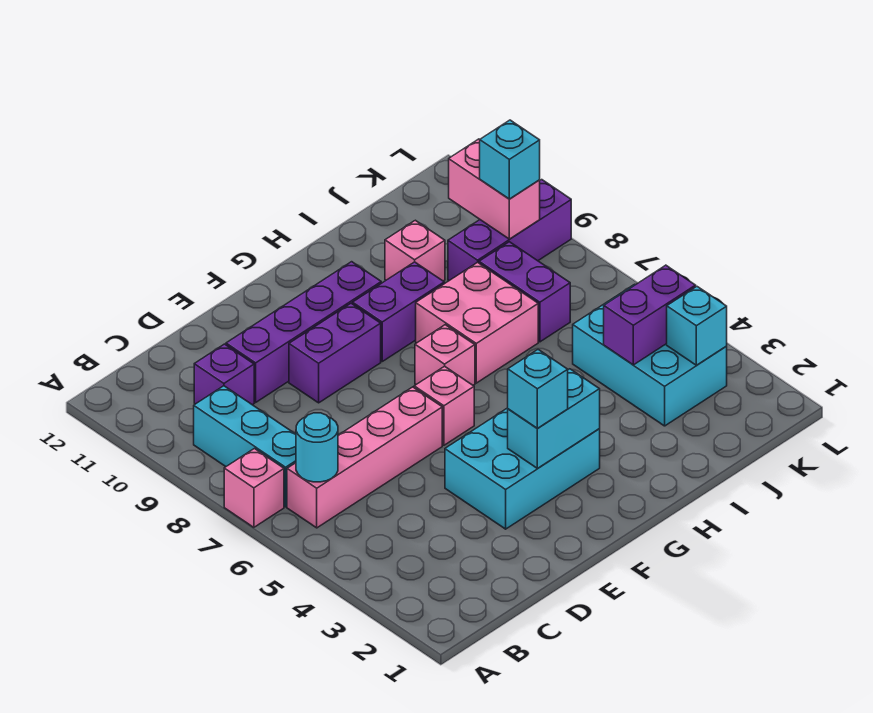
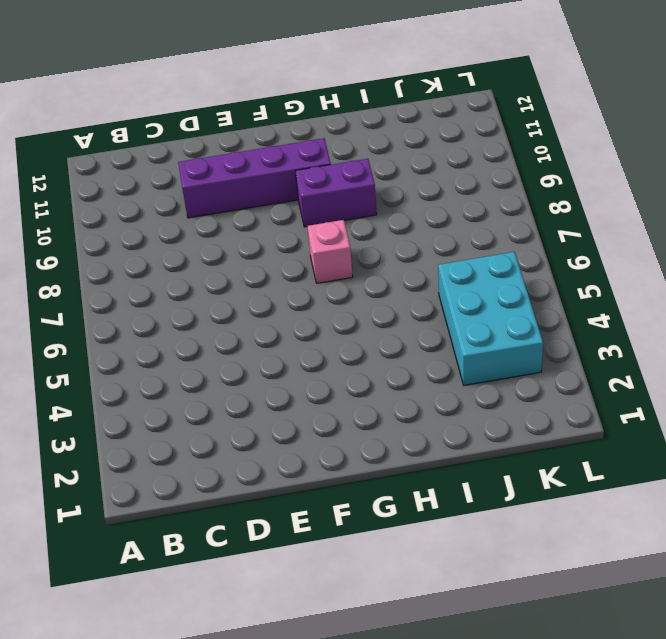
none -> pink 1x1 brick [224,449,284,527]
none -> pink 1x4 brick [287,387,442,528]
none -> cyan 1x3 brick [194,386,296,507]

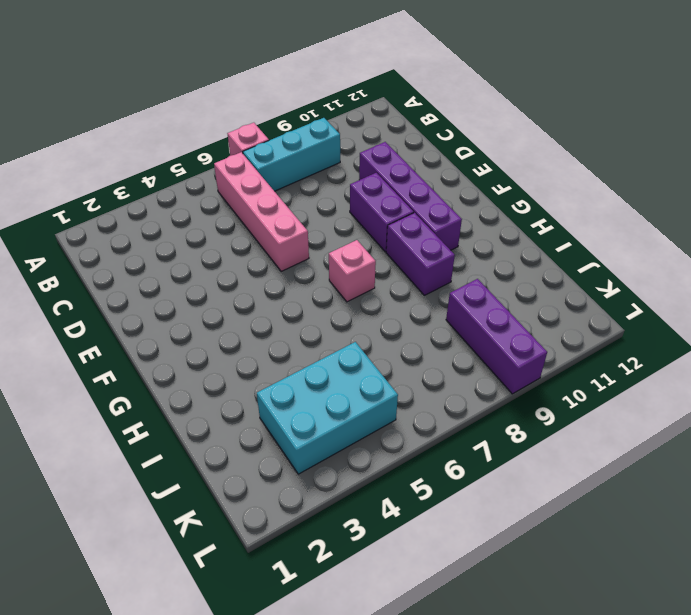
none -> purple 1x1 brick [194,344,254,405]
none -> cyan 2x3 brick [445,408,600,529]
none -> pink 1x1 brick [414,366,474,445]

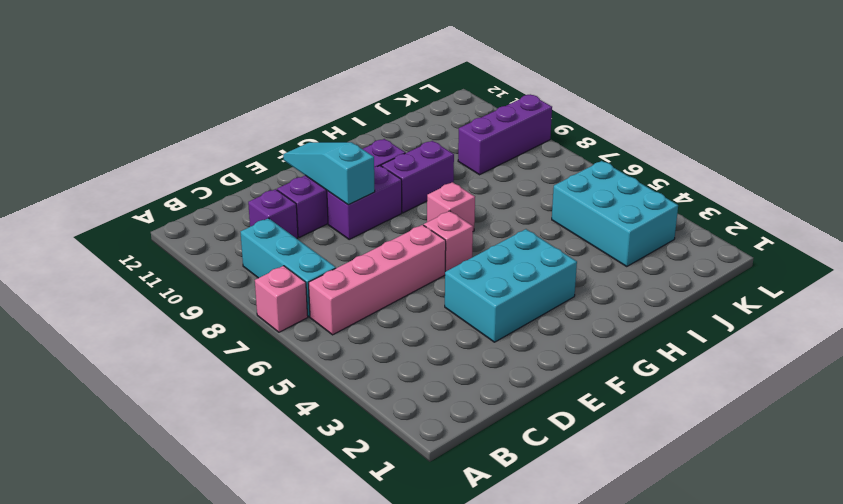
cyan 1x3 slope [283,142,375,205] -> none
none -> pink 2x2 brick [416,262,538,383]
none -> pink 1x1 brick [385,220,445,281]
none -> purple 1x2 brick [479,242,570,342]

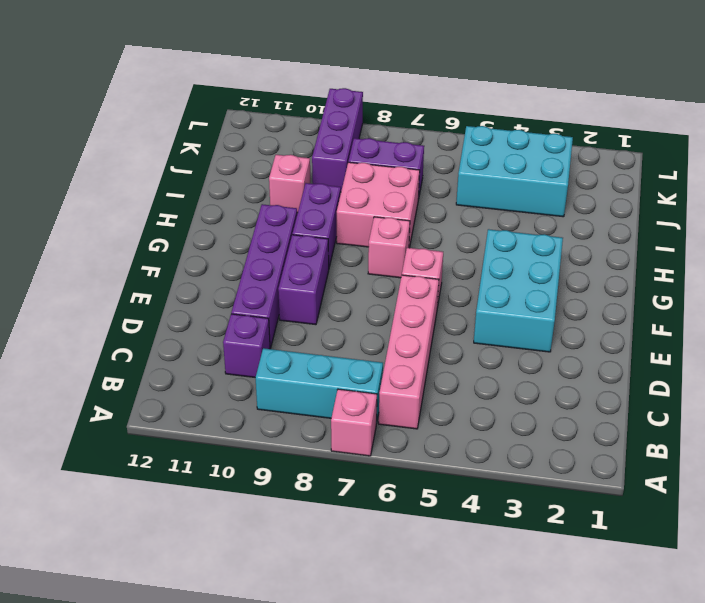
none -> cyan 1x1 round brick [296,413,338,482]
none -> cyan 1x2 brick [508,369,600,468]
none -> purple 1x2 brick [604,265,696,365]

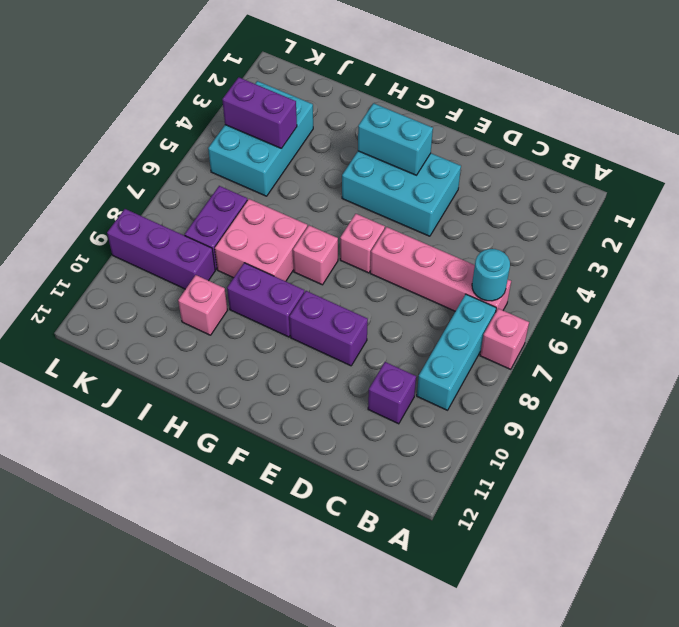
none -> purple 1x4 brick [226,262,381,402]
none -> cyan 1x1 brick [667,287,727,365]
none -> pink 1x2 brick [449,139,540,239]

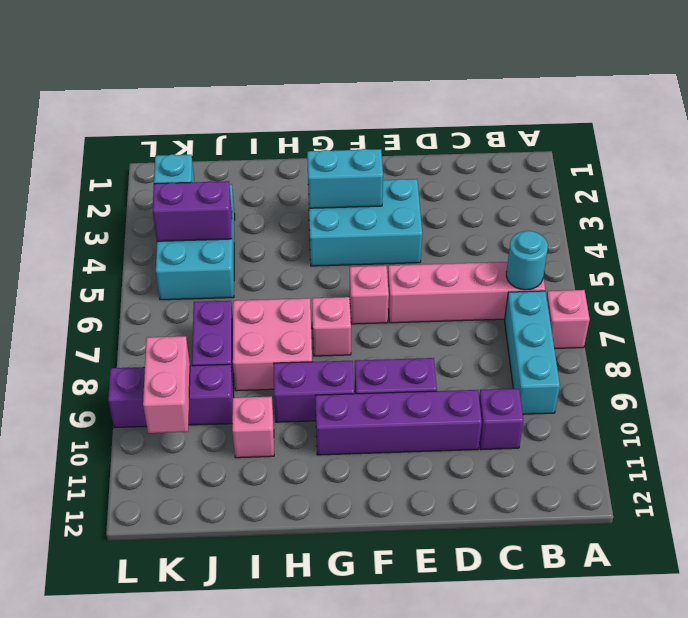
none -> cyan 1x1 brick [508,350,568,429]
none -> cyan 1x1 brick [480,120,540,199]

